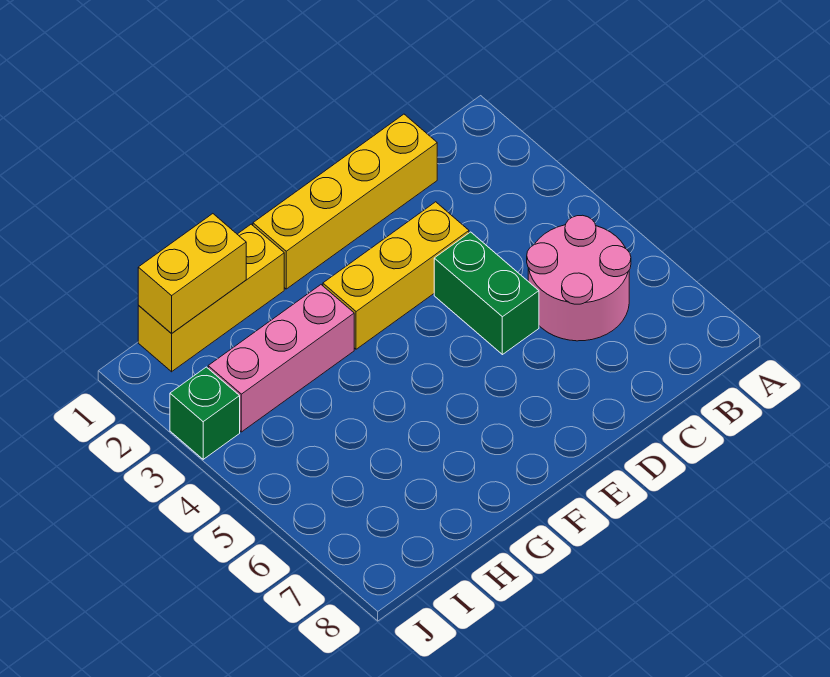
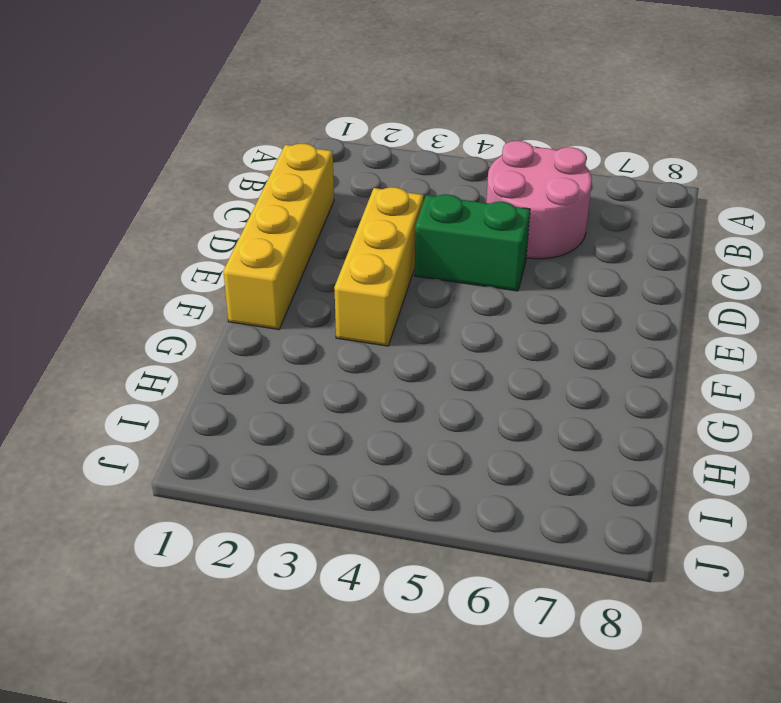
none -> yellow 1x3 brick [138,224,284,372]
none -> pink 1x3 brick [208,285,354,432]

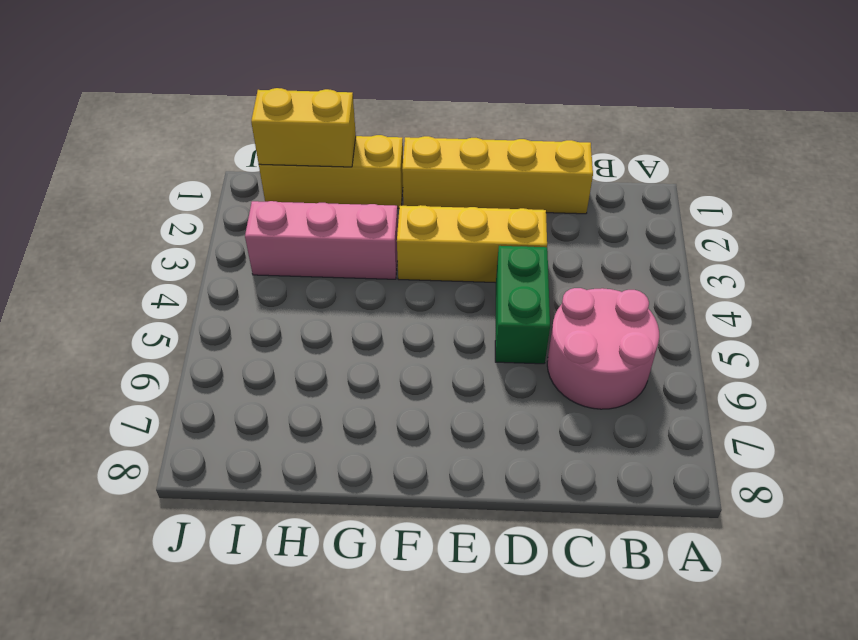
none -> green 1x1 brick [170,367,240,459]

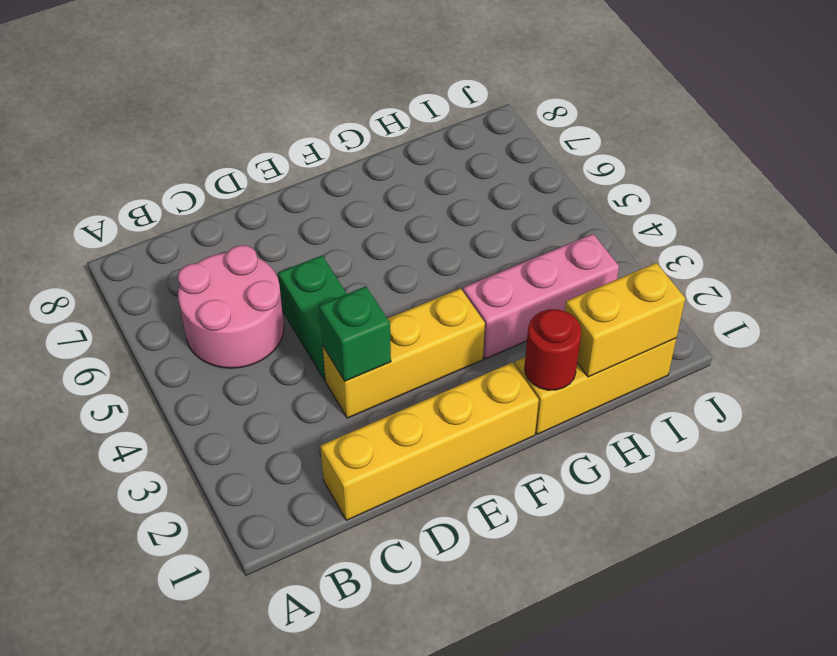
green 1x1 brick [319,286,391,381] -> green 1x1 brick moved to [170,367,240,459]
red 1x1 round brick [525,309,581,390] -> none

